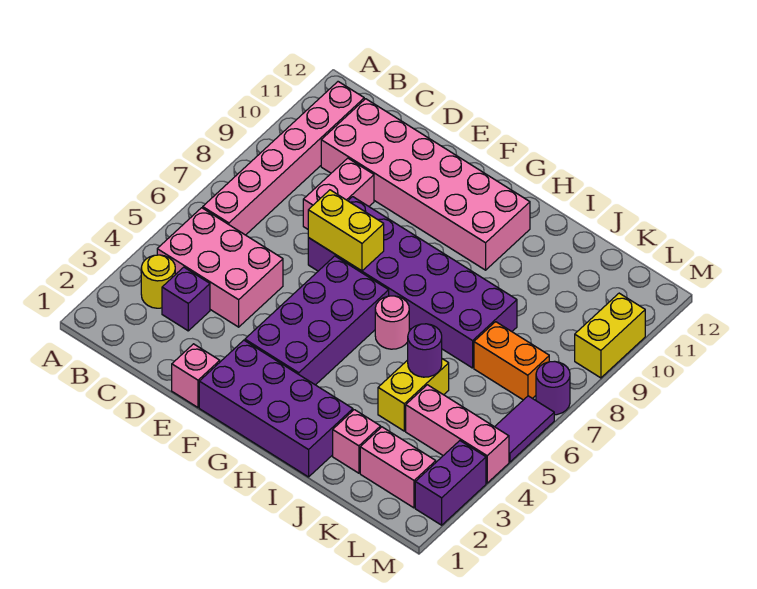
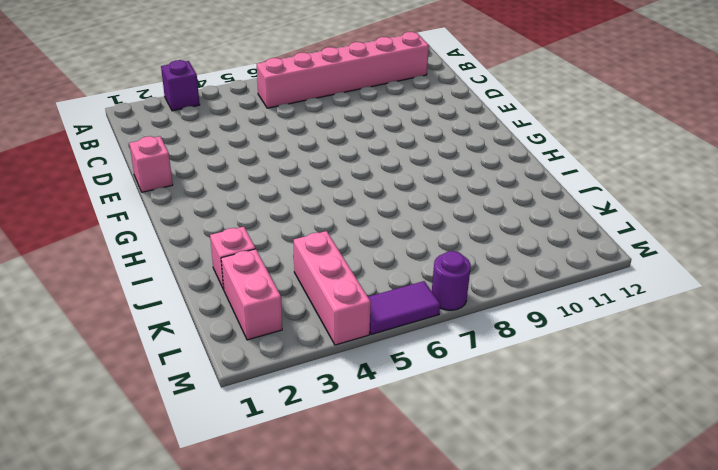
purple 1x1 brick [161,60,200,111] -> purple 1x1 brick moved to [162,267,210,331]
none -> yellow 1x1 round brick [141,255,175,308]
none -> pink 2x3 brick [157,208,283,327]
none -> pink 2x6 brick [321,99,530,270]

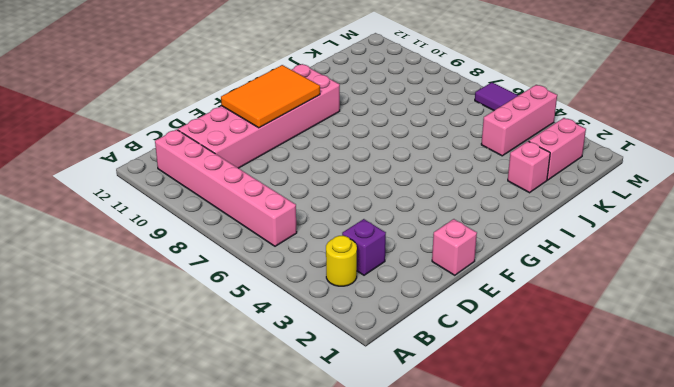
orange 2x3 tile [221,65,320,128] -> none
none -> pink 2x3 brick [157,208,283,327]
none -> pink 1x2 brick [303,158,374,229]
none -> purple 2x6 brick [308,197,517,368]

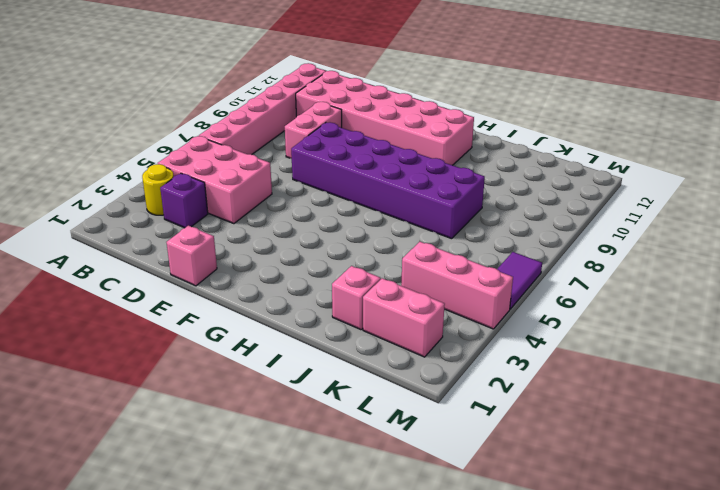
none -> purple 2x4 brick [199,340,353,477]
none -> purple 2x4 brick [245,256,389,385]
none -> pink 1x1 round brick [375,296,409,349]

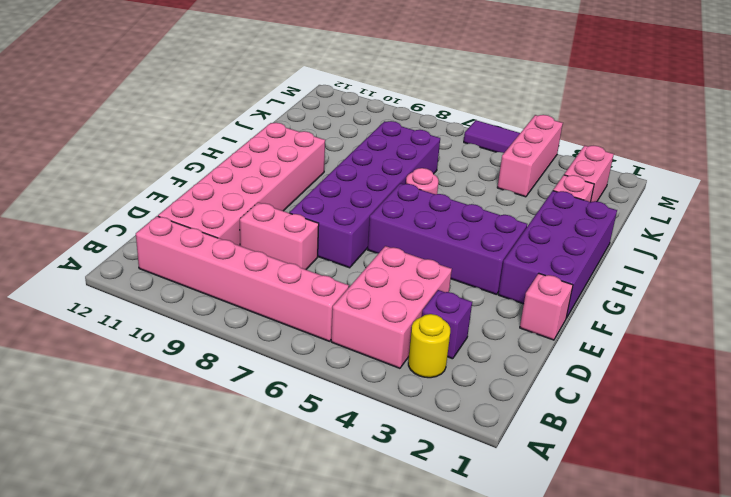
none -> yellow 1x2 brick [378,359,449,431]
none -> orange 1x2 brick [474,322,549,400]
none -> purple 1x2 brick [415,441,486,525]

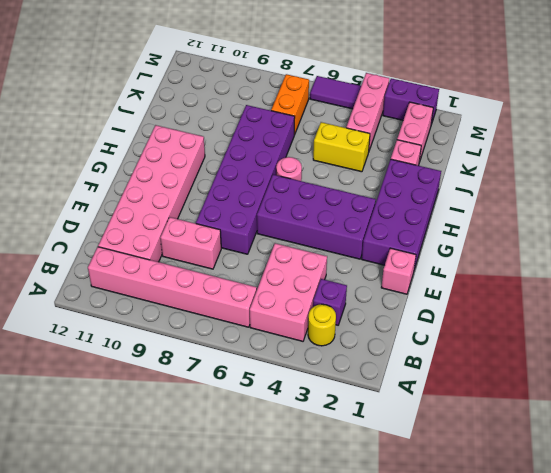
none -> purple 1x1 round brick [536,362,570,415]
none -> yellow 1x2 brick [575,293,645,378]
none -> yellow 1x2 brick [308,190,384,271]

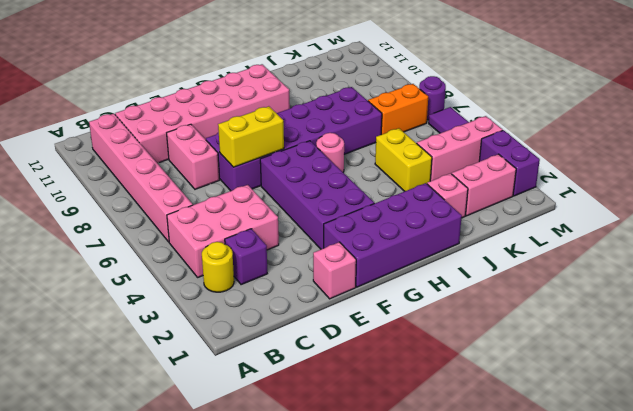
none -> yellow 1x2 brick [575,293,645,378]
none -> purple 1x1 round brick [408,324,442,377]

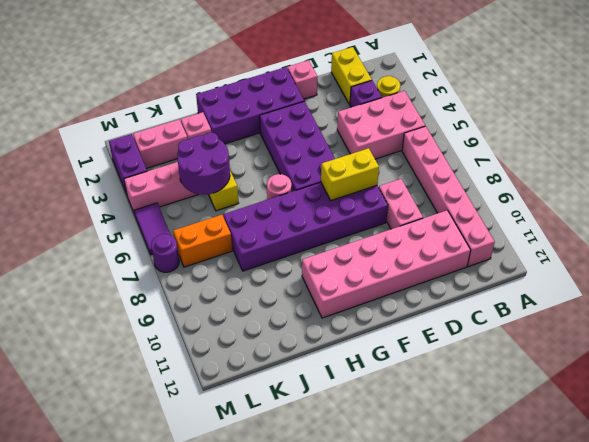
yellow 1x2 brick [331,47,372,105] -> yellow 1x2 brick moved to [575,293,645,378]
purple 2x2 round brick [177,132,230,195] -> purple 1x1 round brick [408,324,442,377]

